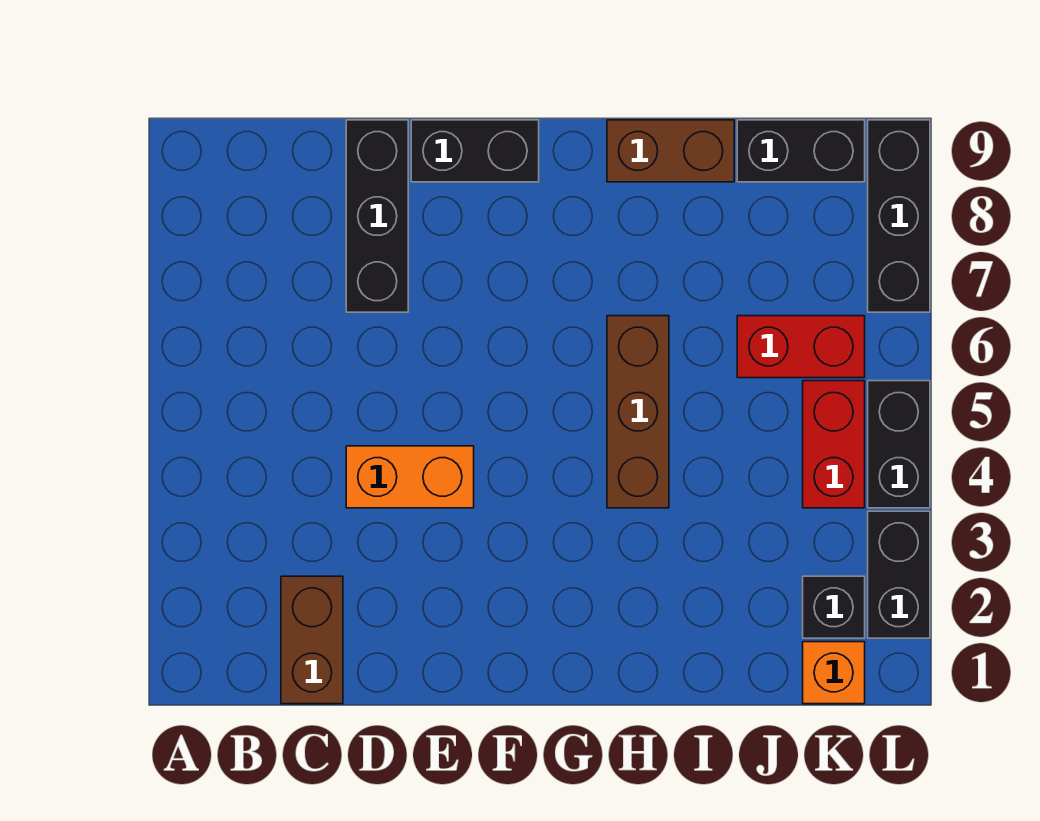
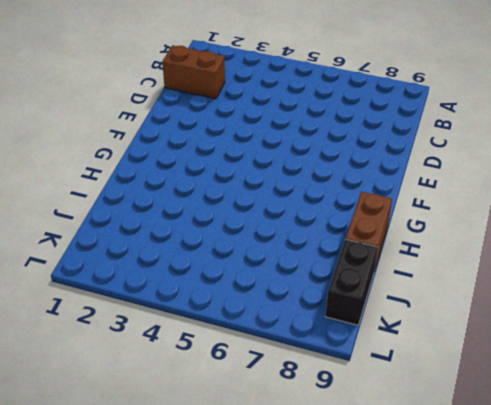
none -> orange 1x2 brick [346,446,474,508]
none -> black 1x3 brick [346,120,408,312]
none -> black 1x2 brick [411,120,539,182]

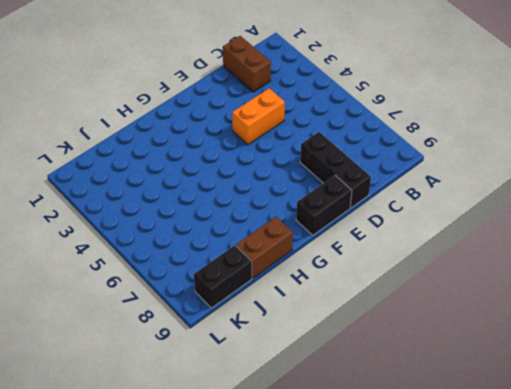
none -> brown 1x3 brick [607,316,669,508]
none -> red 1x2 brick [737,316,865,378]
none -> orange 1x1 brick [803,642,865,704]

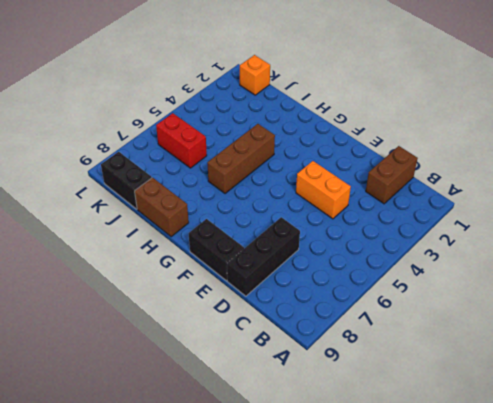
none -> black 1x1 brick [803,576,865,638]
none -> red 1x2 brick [803,381,865,508]
none -> black 1x2 brick [868,511,930,638]

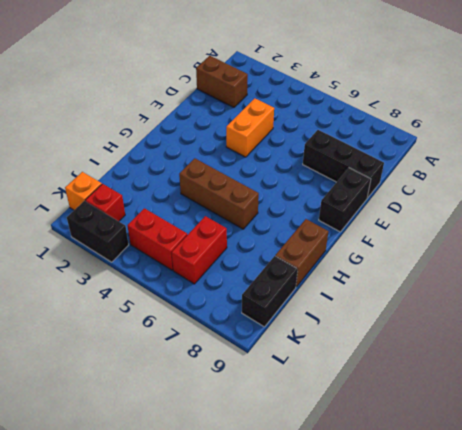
red 1x1 brick [85,184,125,221] -> black 1x1 brick [803,576,865,638]
none -> black 1x2 brick [868,381,930,508]
none -> black 1x3 brick [868,120,930,312]

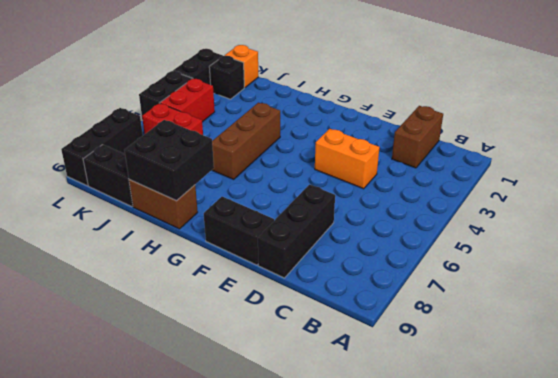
black 2x2 brick [125,120,214,201] -> none

